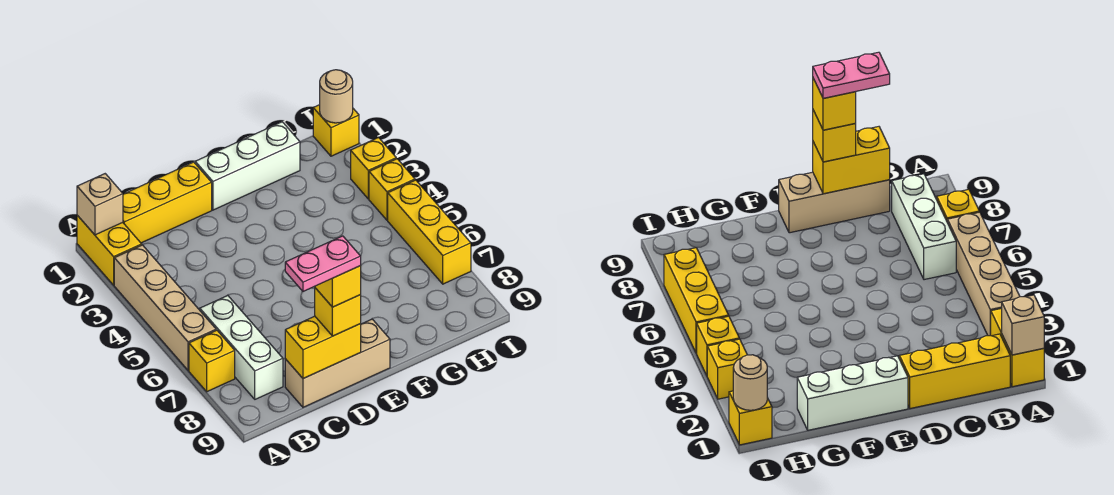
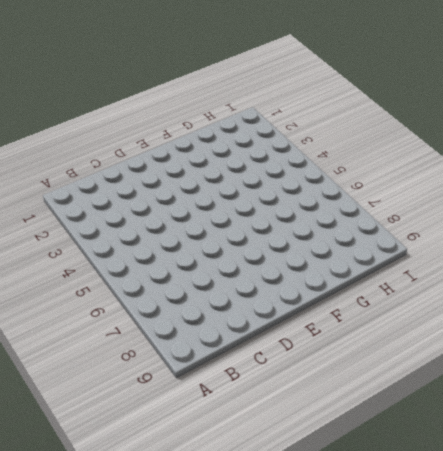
none -> yellow 1x2 brick [77,215,142,285]
none -> tan 1x4 brick [114,245,216,370]
none -> yellow 1x1 brick [189,330,235,392]

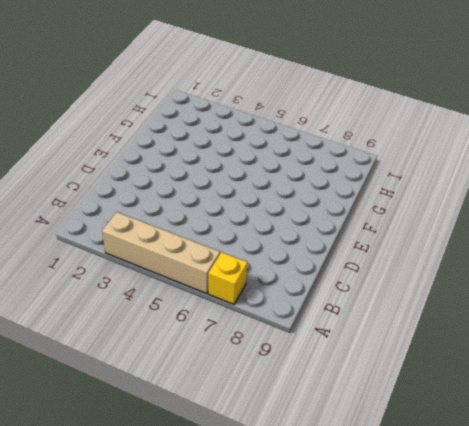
none -> yellow 1x2 brick [77,215,142,285]
none -> yellow 1x3 brick [123,162,212,243]
none -> white 1x3 brick [200,296,283,399]

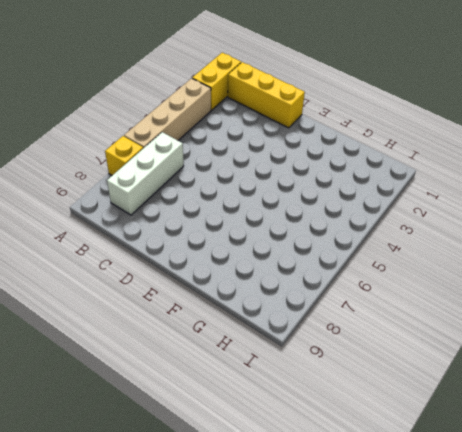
none -> tan 1x3 brick [285,319,390,407]
none -> white 1x3 brick [195,122,300,210]
none -> yellow 1x1 brick [313,105,359,156]

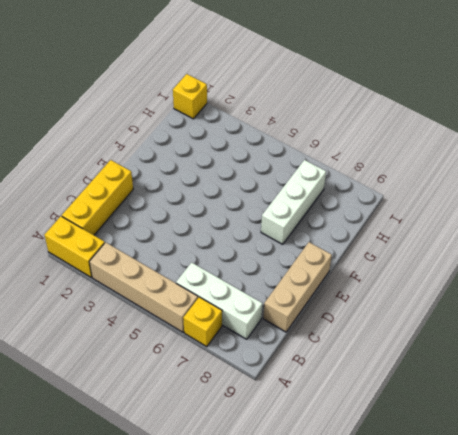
white 1x3 brick [261,160,326,244] -> white 1x3 brick moved to [195,122,300,210]
none -> yellow 1x1 brick [351,138,396,199]
none -> yellow 1x1 brick [369,159,415,220]
none -> yellow 1x3 brick [388,180,471,284]

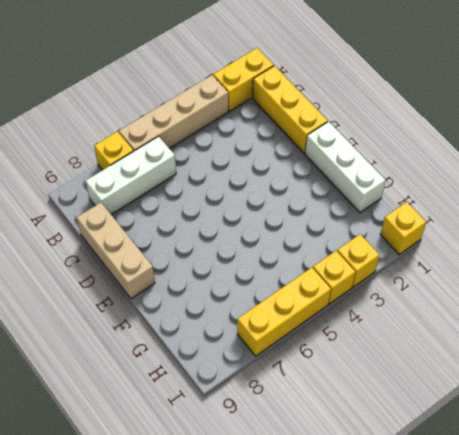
none -> tan 1x1 brick [77,174,123,235]
none -> yellow 1x2 brick [285,316,361,379]
none -> tan 1x1 round brick [320,70,353,123]

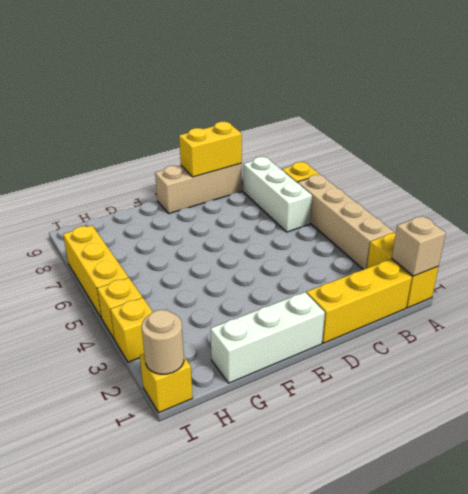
none -> yellow 1x1 brick [315,288,361,336]
none -> yellow 1x1 brick [315,266,361,307]
none -> pink 1x2 plate [285,236,361,291]

